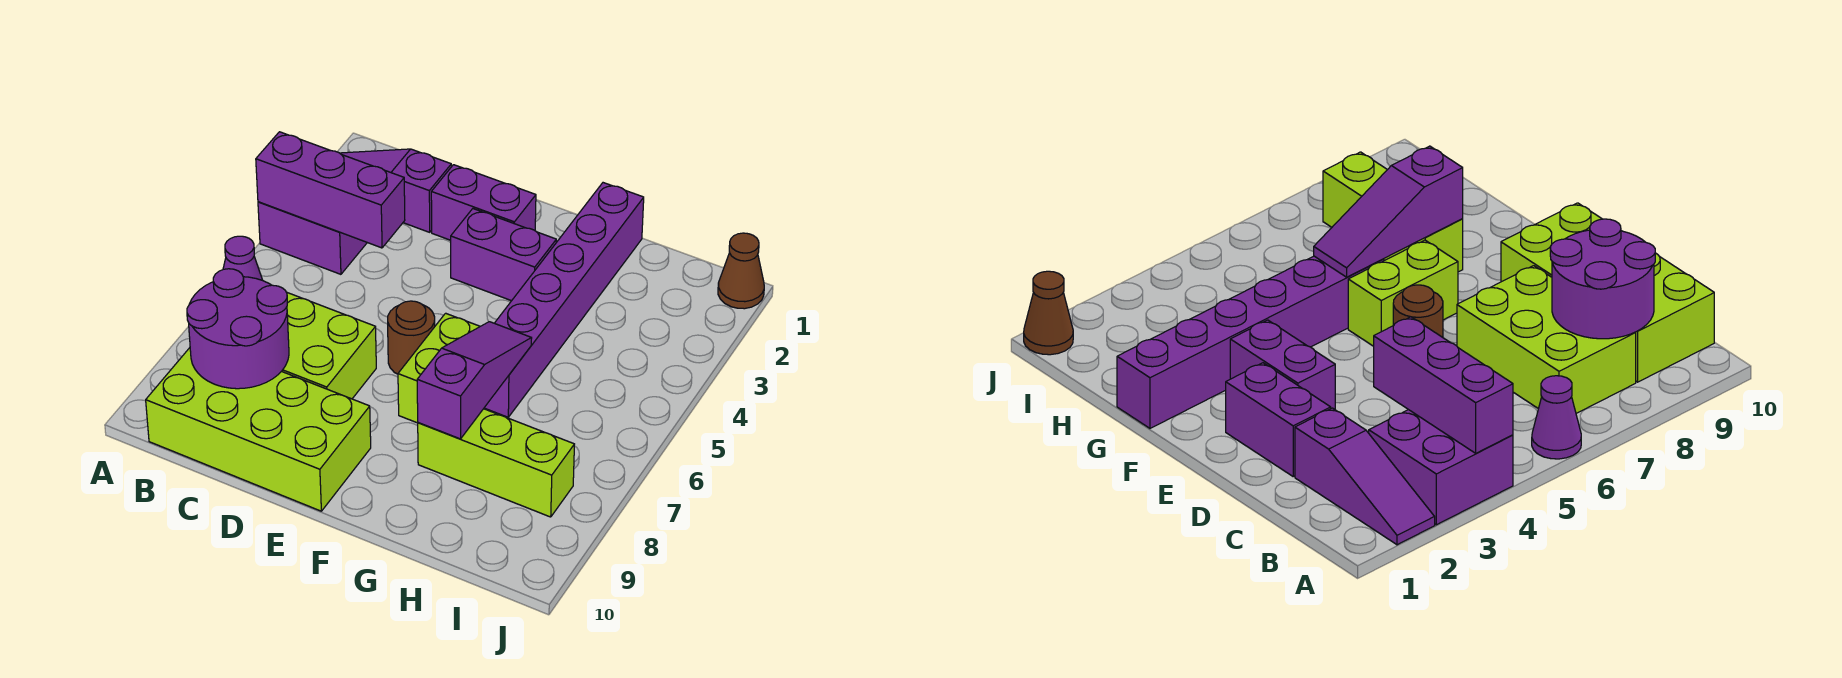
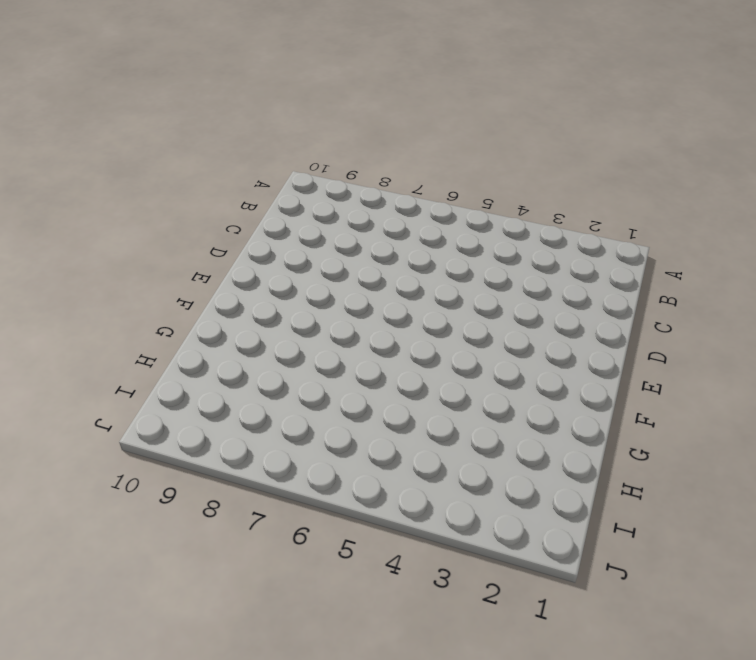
none -> purple 1x3 slope [340,149,451,232]
none -> purple 2x2 brick [258,202,367,274]
none -> purple 1x1 cone [223,236,262,280]

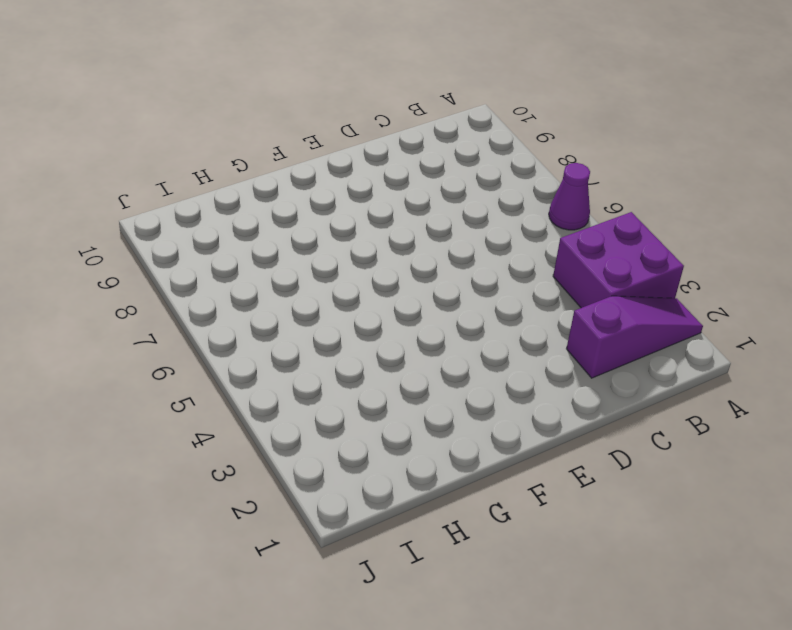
none -> lime 2x3 brick [282,293,376,399]
none -> lime 2x4 brick [146,348,371,511]
none -> purple 1x2 brick [431,165,536,240]

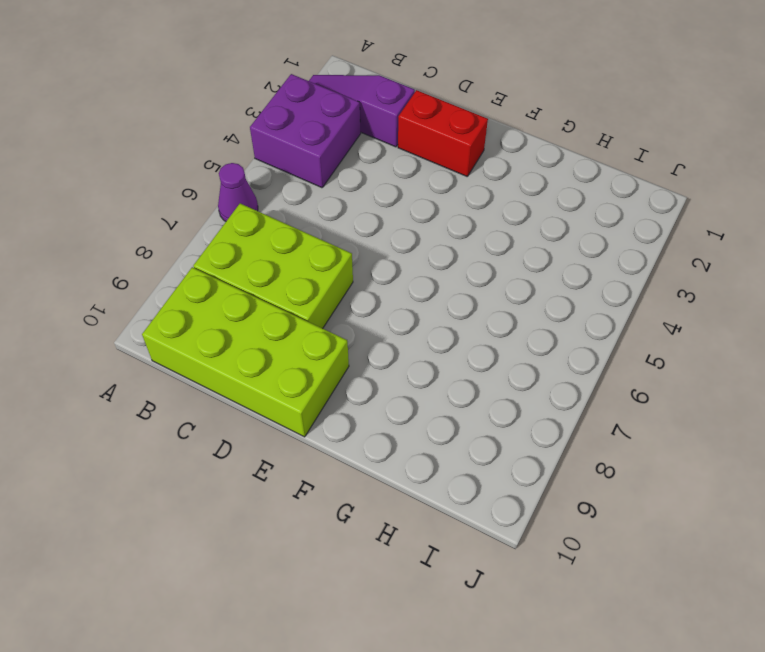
red 1x2 brick [398,90,488,177] -> purple 1x2 brick [431,165,536,240]
none -> purple 1x2 brick [451,209,556,301]
none -> brown 1x1 round brick [388,301,435,374]
none -> lime 1x2 brick [398,313,480,423]

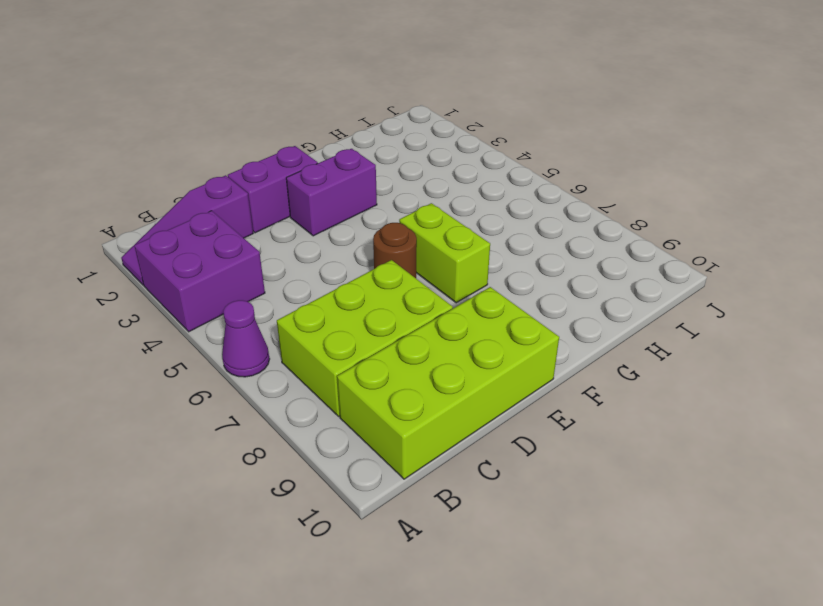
none -> purple 1x6 brick [484,183,644,417]
none -> lime 1x3 brick [418,409,574,517]
none -> brown 1x1 cone [718,233,764,309]

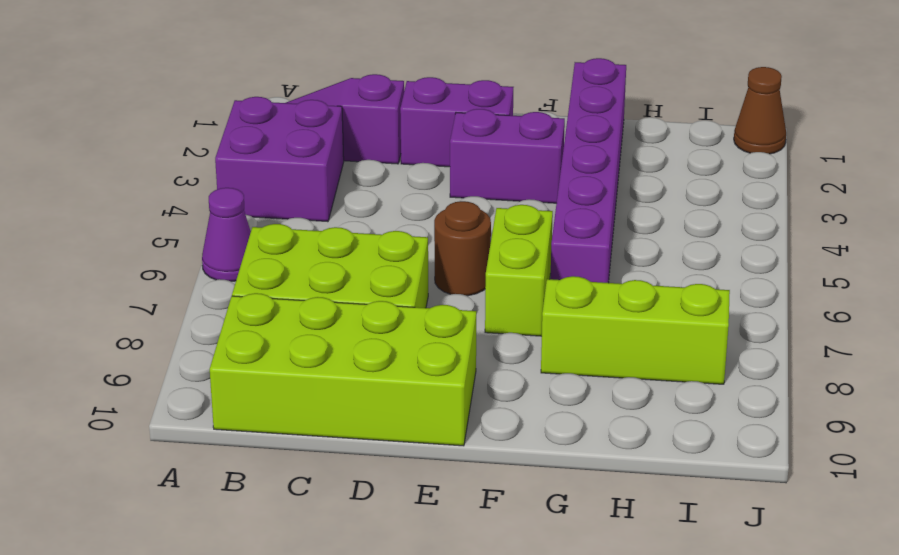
none -> purple 1x3 brick [256,132,405,248]
none -> purple 2x2 round brick [187,269,289,389]
none -> purple 1x3 slope [417,322,532,439]

